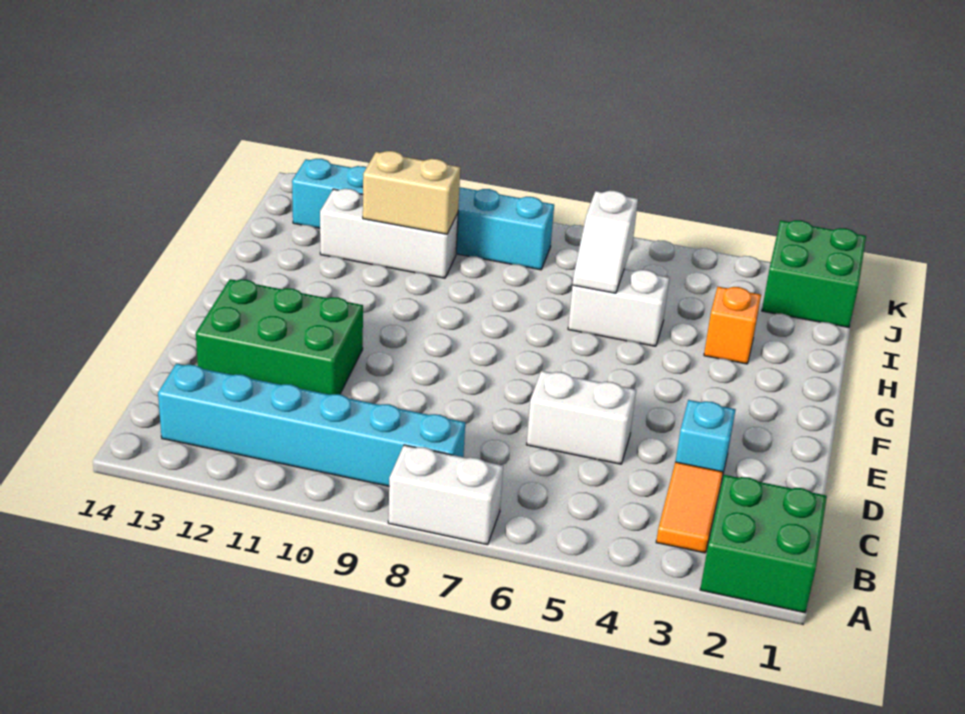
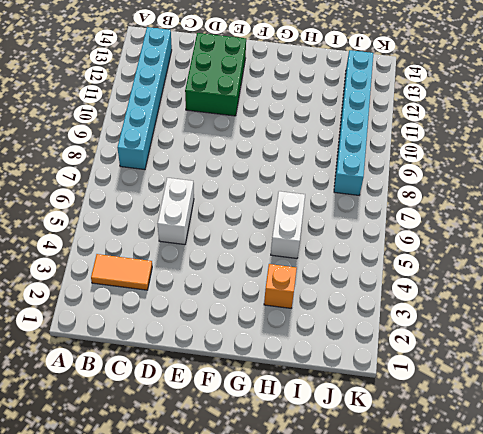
none -> green 2x2 brick [700,475,827,613]
none -> white 1x2 brick [388,445,503,545]
none -> cyan 1x1 brick [675,400,736,477]

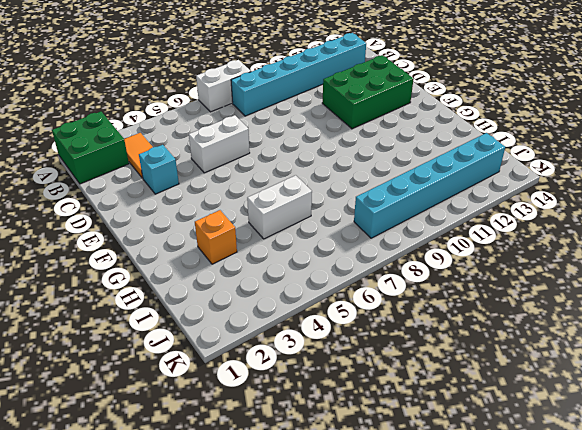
none -> white 1x3 brick [320,189,458,278]
none -> green 2x2 brick [762,220,866,328]
none -> white 1x2 slope [573,191,638,293]

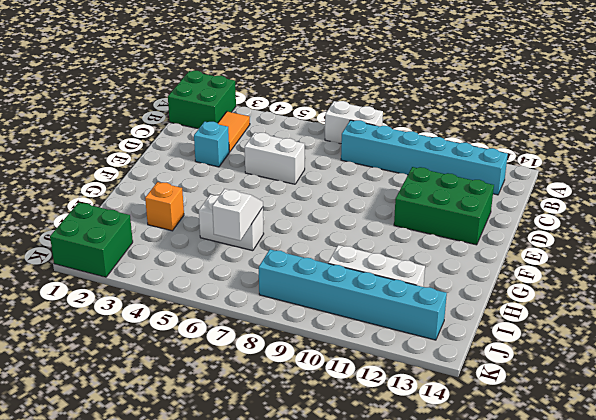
none -> tan 1x2 brick [363,151,460,234]

